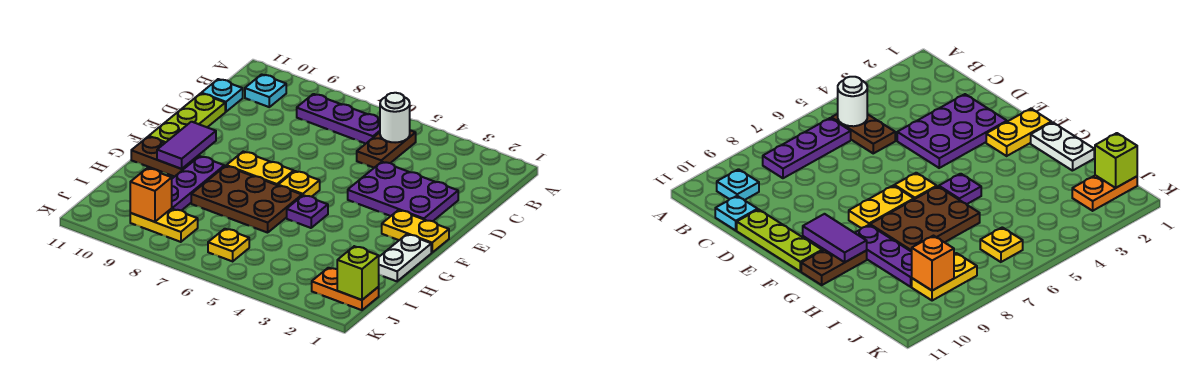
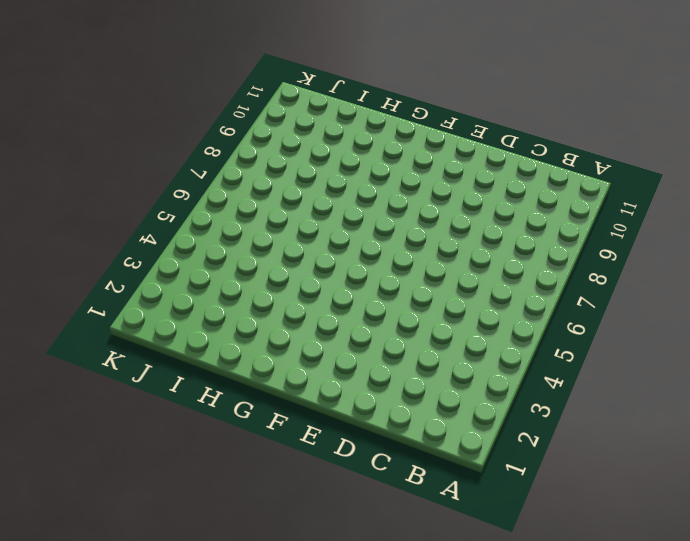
none -> brown 1x2 plate [357,130,416,168]
none -> purple 1x3 plate [297,94,380,144]
none -> cyan 1x1 plate [245,74,286,107]

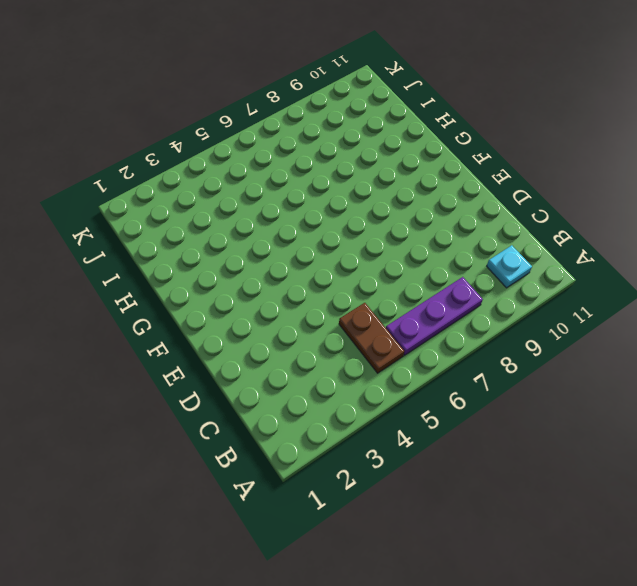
none -> cyan 1x1 plate [201,79,243,112]
none -> purple 2x3 plate [348,162,458,221]
none -> lime 1x3 plate [149,93,225,143]

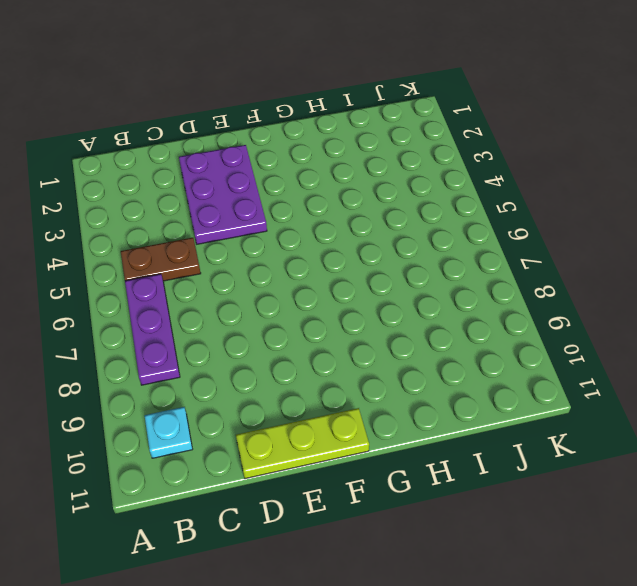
none -> cyan 1x1 plate [201,79,243,112]
none -> yellow 1x2 plate [382,210,449,253]
none -> yellow 1x1 plate [278,171,320,197]

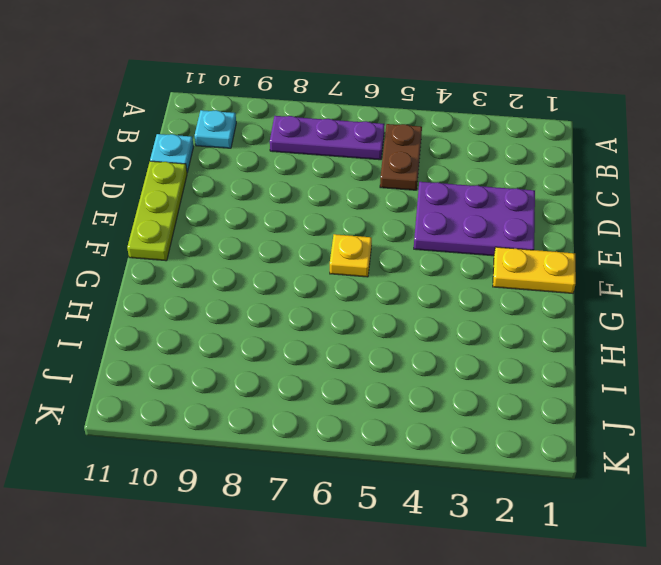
none -> yellow 1x2 plate [226,152,294,185]
none -> white 1x2 plate [379,234,431,281]
none -> purple 1x1 plate [287,195,328,228]

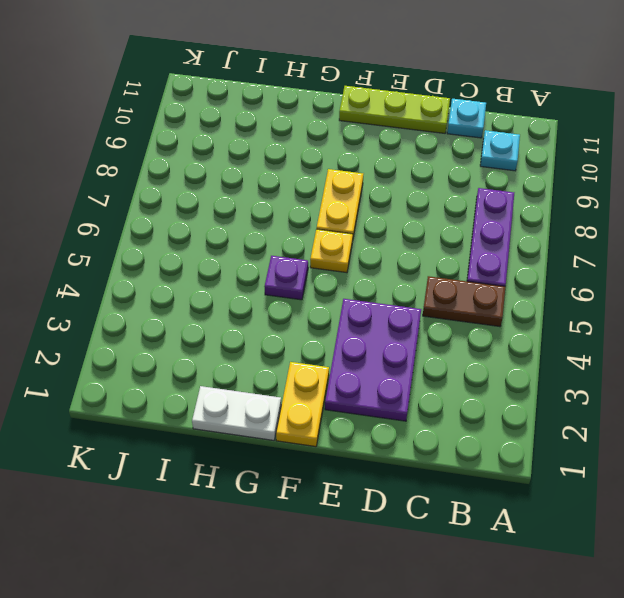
none -> brown 2x3 plate [191,166,302,233]
none -> purple 1x3 plate [172,156,224,211]
none -> brown 1x2 plate [131,137,198,177]

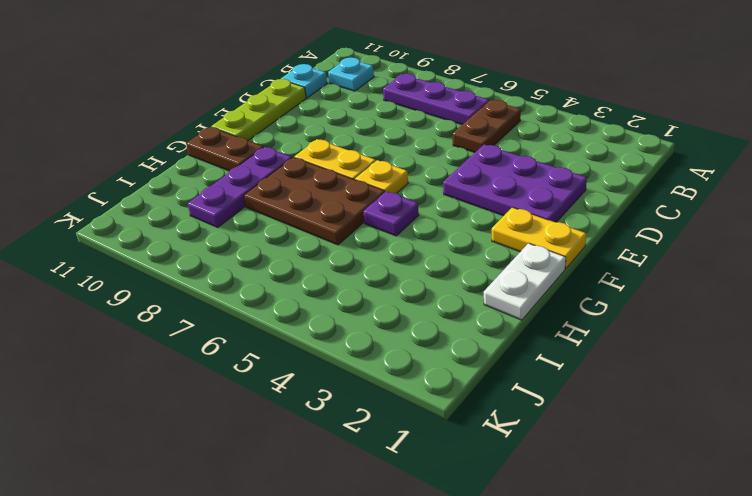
none -> orange 1x2 plate [312,268,379,310]
none -> yellow 1x1 plate [208,229,249,261]
none -> yellow 1x2 plate [130,208,198,242]

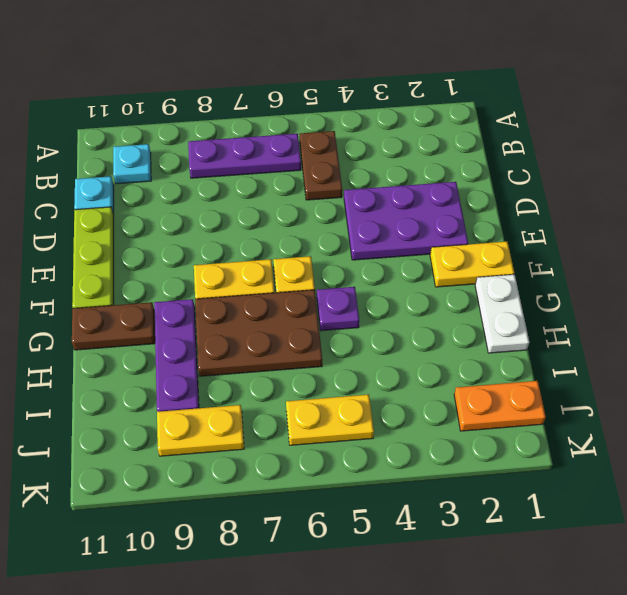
yellow 1x2 plate [286,394,374,445] -> yellow 1x1 plate [208,229,249,261]
none -> white 1x1 round brick [380,93,410,143]
none -> purple 1x2 tile [157,122,216,169]
none -> lime 1x1 brick [337,246,379,300]

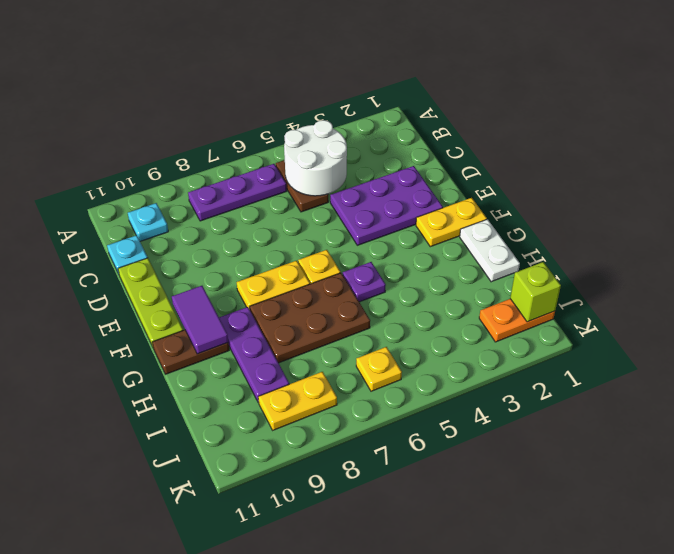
white 2x2 round brick [284,120,347,196] -> white 1x1 round brick [380,93,410,143]
none -> orange 1x1 brick [130,168,172,222]

